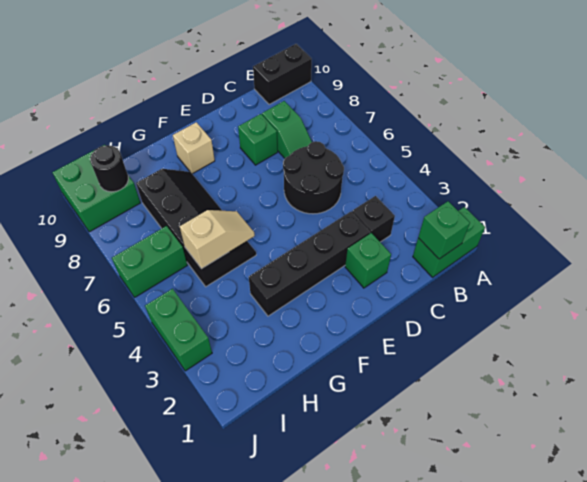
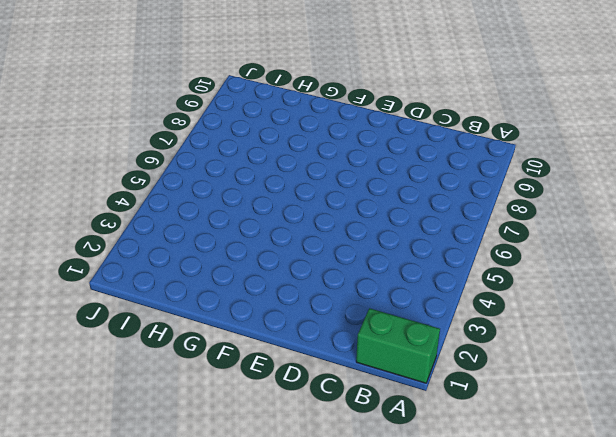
none -> black 1x2 brick [253,44,312,105]
none -> black 1x1 brick [352,196,395,242]
none -> black 2x2 round brick [283,141,344,214]

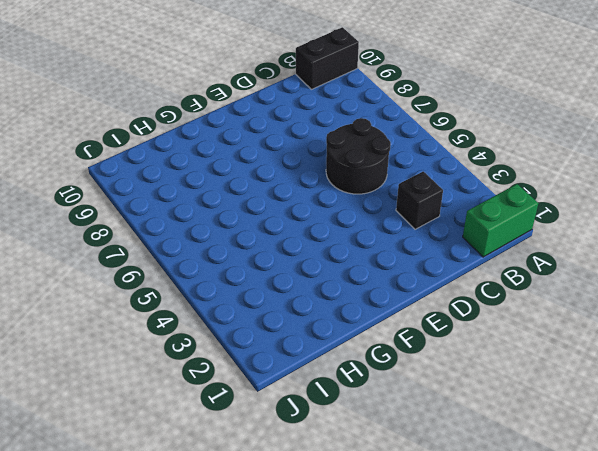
none -> green 1x2 slope [262,101,312,158]
none -> green 1x1 brick [345,233,391,288]
none -> black 1x4 brick [249,211,370,316]

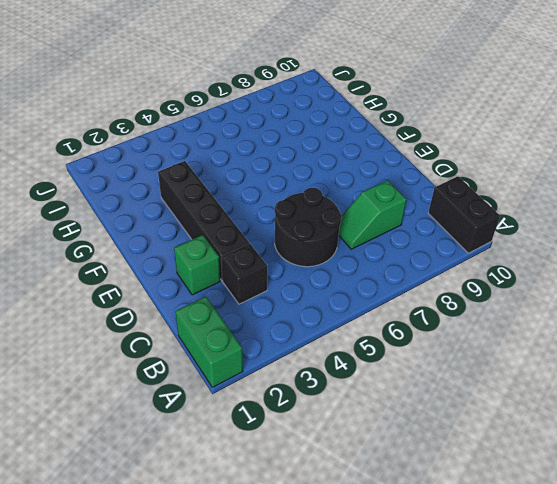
none -> green 1x1 brick [238,114,278,165]
none -> tan 1x1 brick [173,122,215,174]
none -> black 2x4 slope [136,169,256,287]

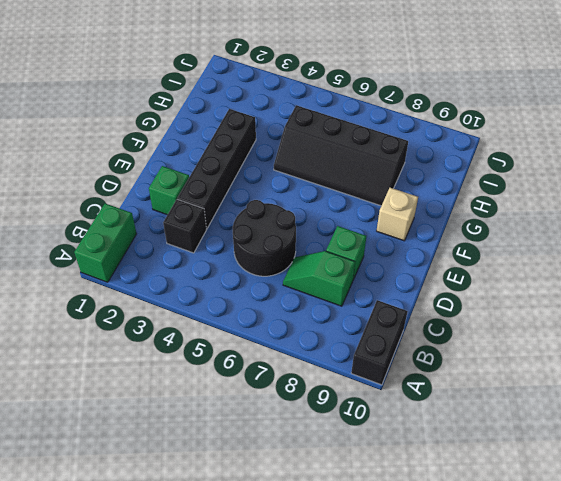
none -> green 1x2 brick [112,226,187,297]
none -> green 2x2 brick [52,145,140,232]
none -> green 1x2 brick [145,289,212,371]

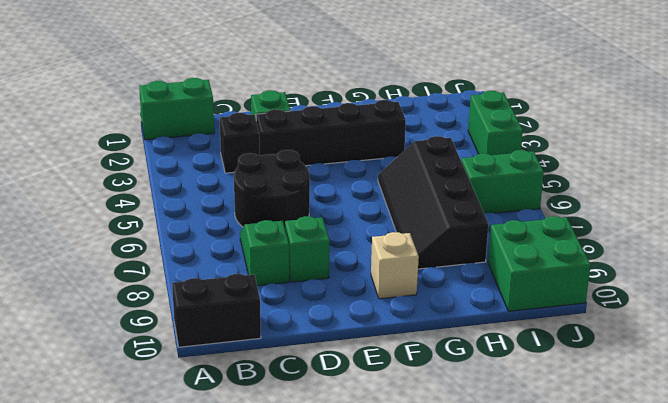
none -> green 1x1 brick [418,201,470,259]
none -> tan 1x2 slope [180,210,255,269]
none -> black 1x1 round brick [90,145,128,192]

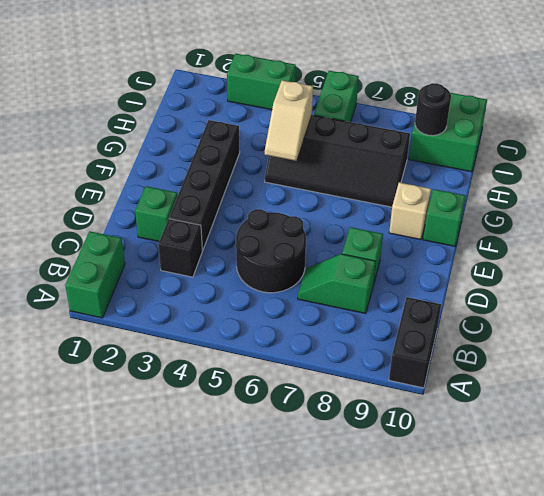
green 1x1 brick [423,189,466,246] -> green 1x1 brick moved to [418,201,470,259]

